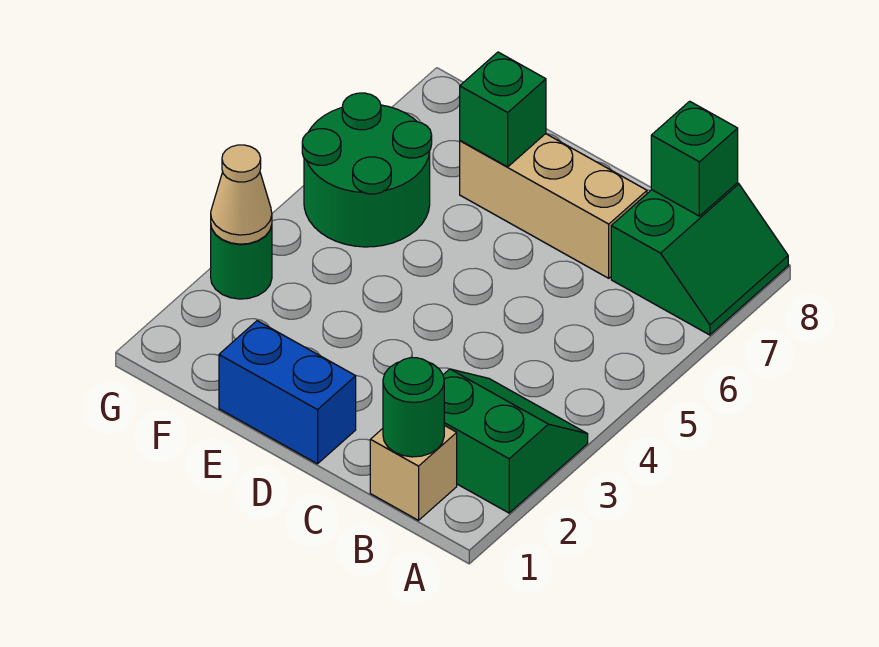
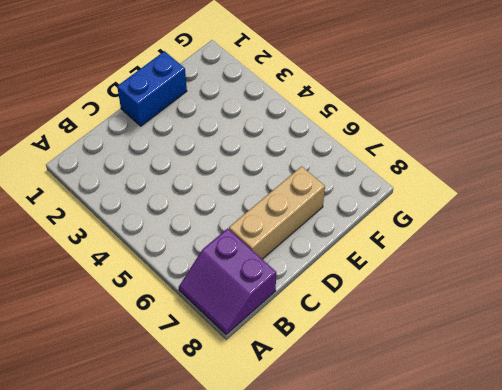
purple 2x2 slope [179,228,276,335] -> green 2x2 slope [611,183,788,335]
none -> green 2x2 slope [443,369,588,513]
none -> tan 1x1 brick [370,425,457,520]

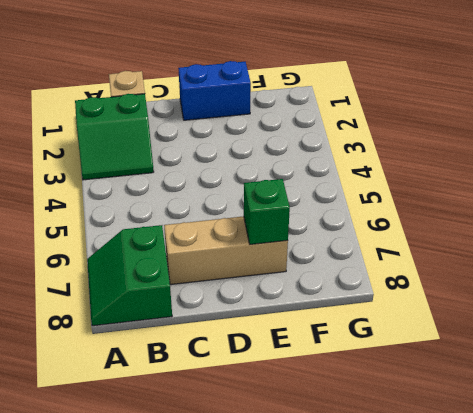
none -> green 2x2 round brick [302,93,432,247]
none -> green 1x1 round brick [211,225,272,299]

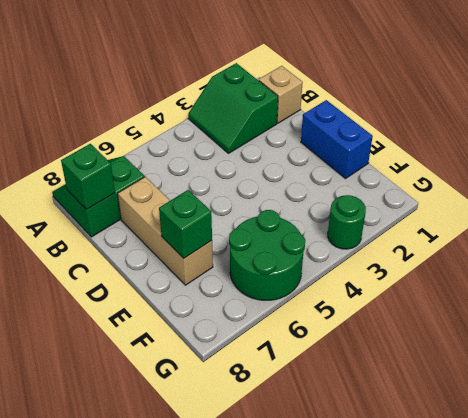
none -> green 1x1 round brick [383,358,444,457]
none -> tan 1x1 cone [211,145,272,244]

